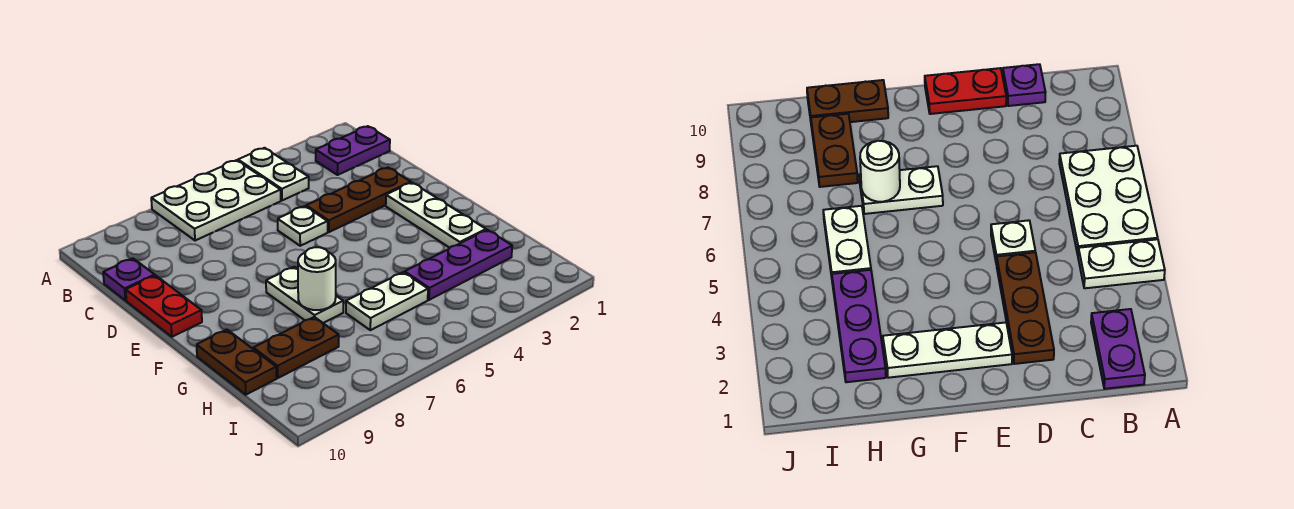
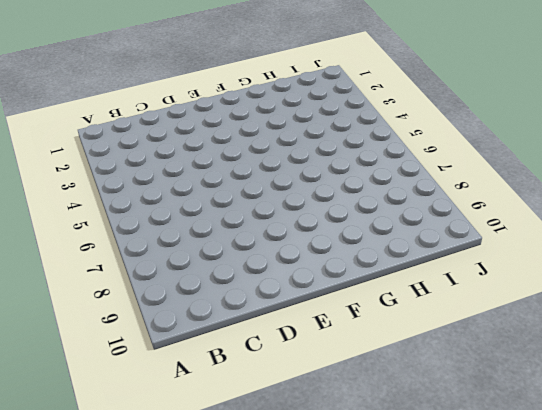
none -> white 1x2 plate [238,148,309,200]
none -> white 2x3 plate [151,160,281,241]
none -> purple 1x2 plate [316,126,390,175]

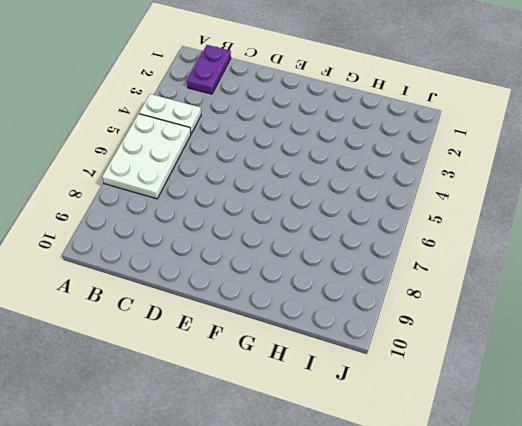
none -> purple 1x1 plate [103,258,155,300]
none -> brown 1x3 plate [306,167,411,232]
none -> white 1x1 plate [278,206,328,246]

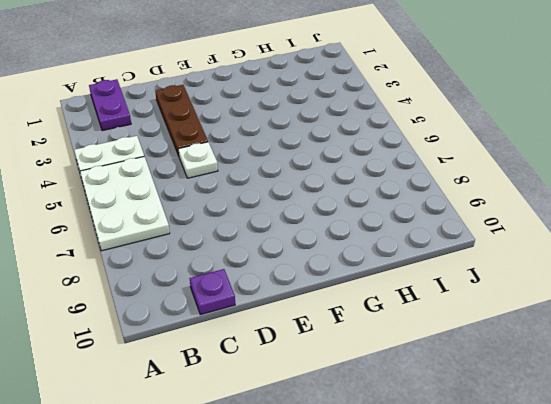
none -> red 1x2 plate [126,275,202,337]
none -> white 1x3 plate [386,183,486,248]
none -> white 1x2 plate [266,267,343,323]

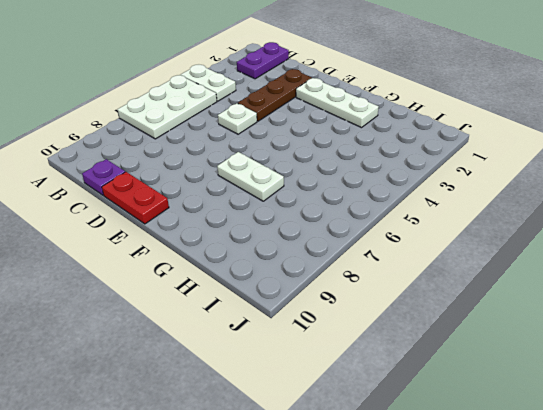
none -> brown 1x2 plate [197,330,276,395]
none -> purple 1x3 plate [405,230,512,300]
none -> white 1x2 plate [346,272,428,330]

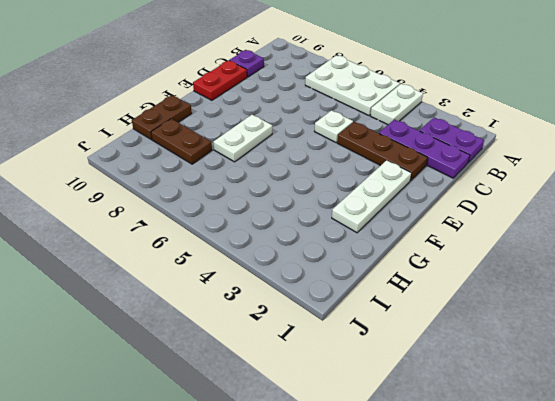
purple 1x3 plate [379,119,470,178] -> purple 1x3 plate moved to [405,230,512,300]
none -> white 1x2 plate [346,272,428,330]
none -> white 1x1 round brick [298,247,336,310]

